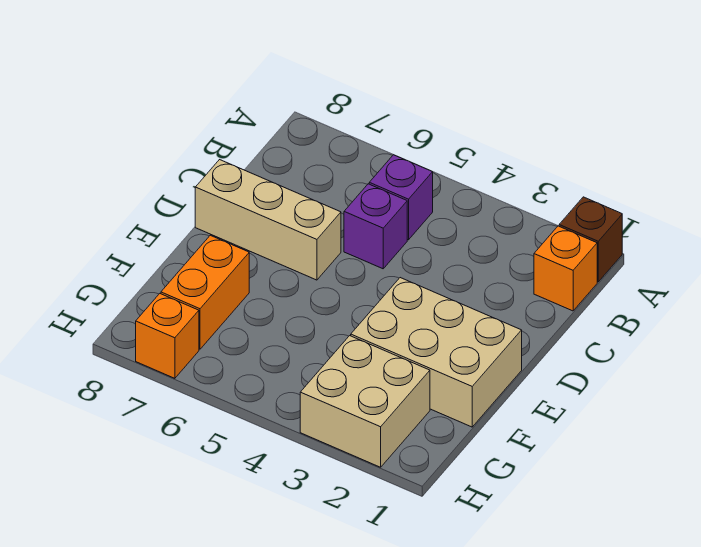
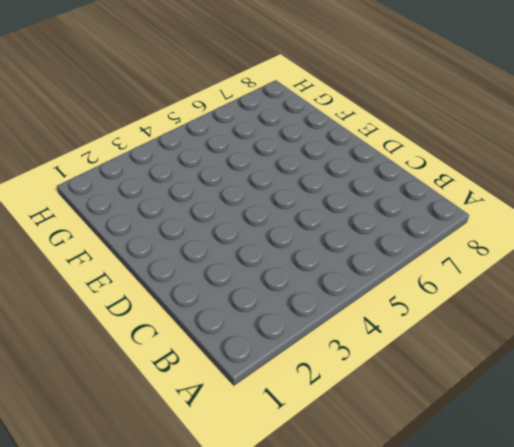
none -> brown 1x1 brick [559,197,622,282]
none -> orange 1x1 brick [534,226,597,311]

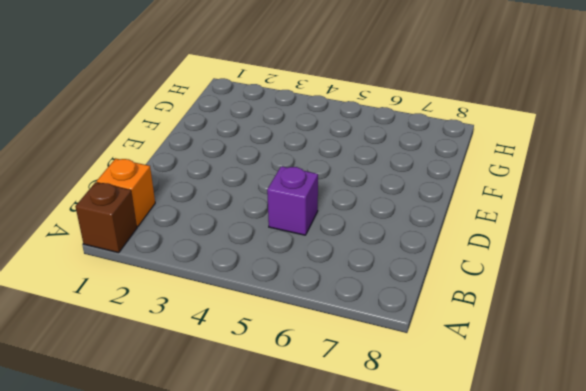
none -> purple 1x1 brick [369,155,433,240]
none -> tan 1x3 brick [195,160,341,280]

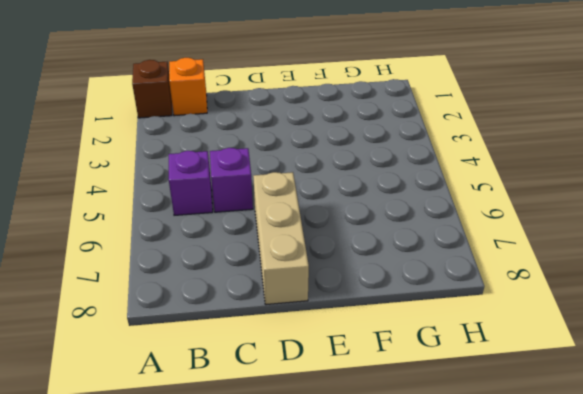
none -> tan 2x3 brick [351,278,522,427]
none -> orange 1x2 brick [161,235,249,349]

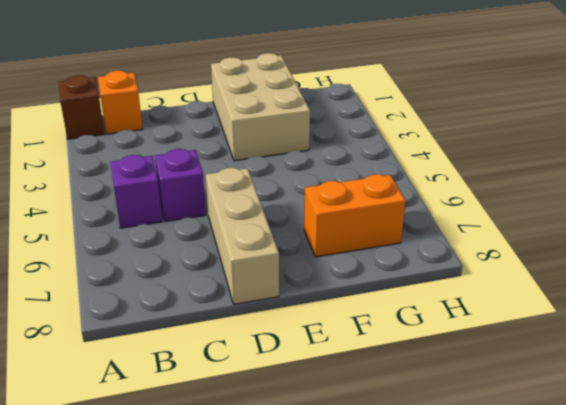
none -> tan 2x2 brick [300,336,430,467]
none -> orange 1x1 brick [136,294,199,378]

